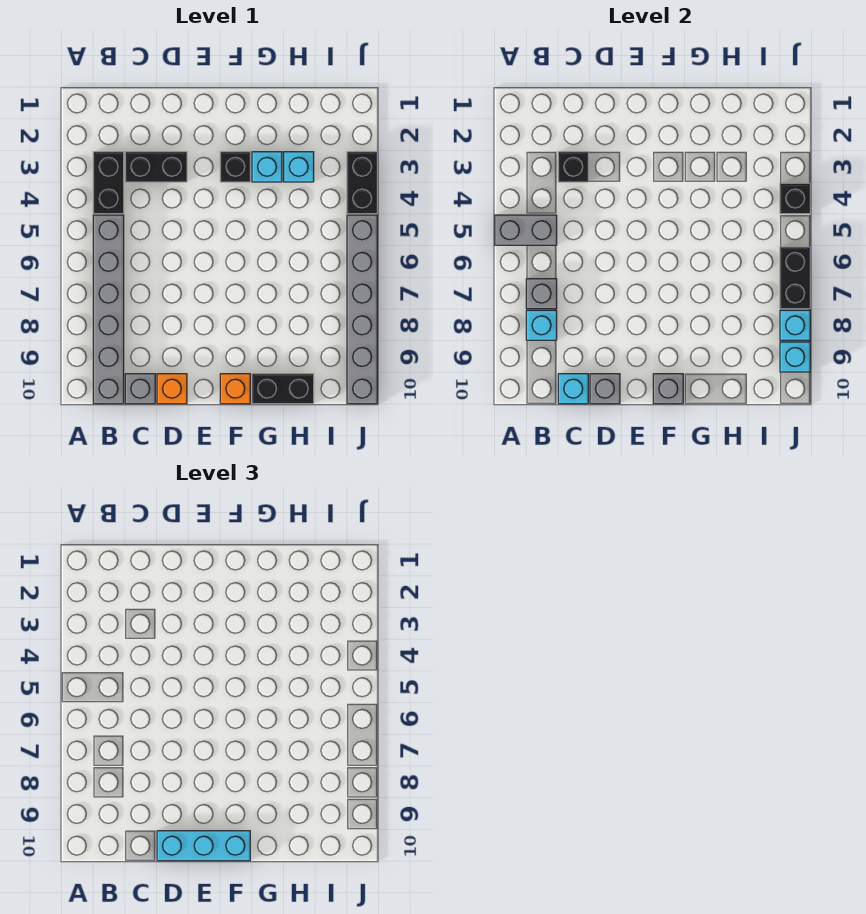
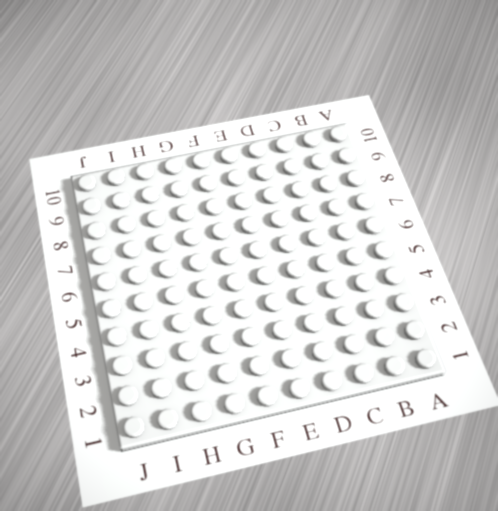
none -> black 1x2 brick [93,152,124,214]
none -> grey 1x6 brick [93,215,124,404]
none -> black 1x2 brick [125,152,187,182]

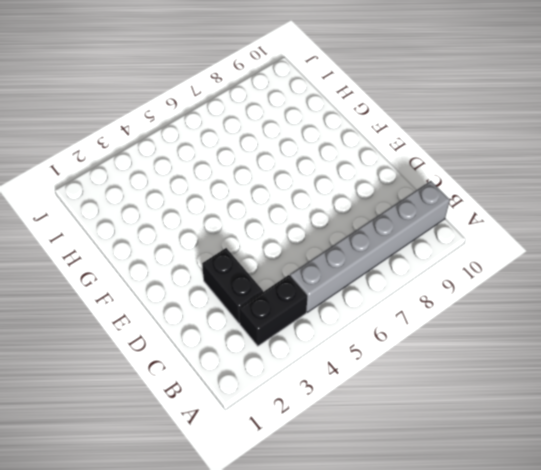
none -> grey 1x1 brick [125,374,155,404]
none -> orange 1x1 brick [157,374,187,404]
none -> black 1x1 brick [220,152,250,182]

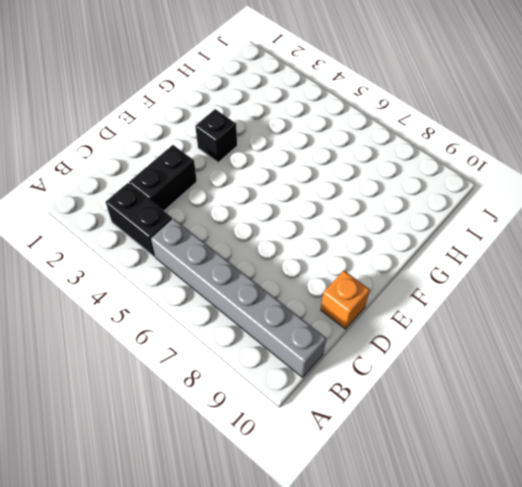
none -> grey 1x1 brick [125,374,155,404]
none -> orange 1x1 brick [220,374,250,404]
none -> cyan 1x1 brick [252,152,282,182]

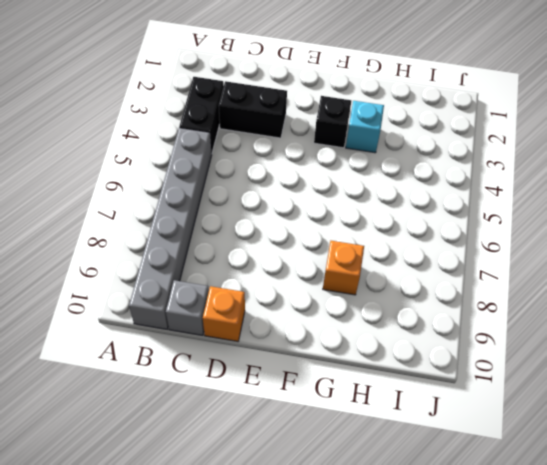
orange 1x1 brick [323,241,364,295] -> orange 1x1 brick moved to [220,374,250,404]
none -> black 1x2 brick [252,374,314,404]
none -> cyan 1x1 brick [284,152,314,182]
none -> black 1x2 brick [347,152,377,214]

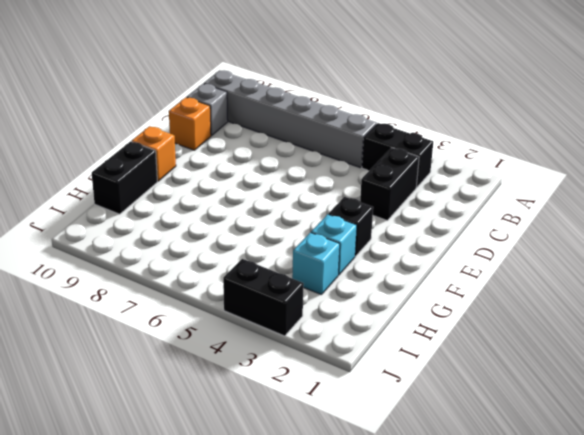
none -> grey 1x6 brick [347,215,377,404]
none -> grey 1x2 brick [495,215,557,245]
none -> grey 1x1 brick [526,279,557,309]

